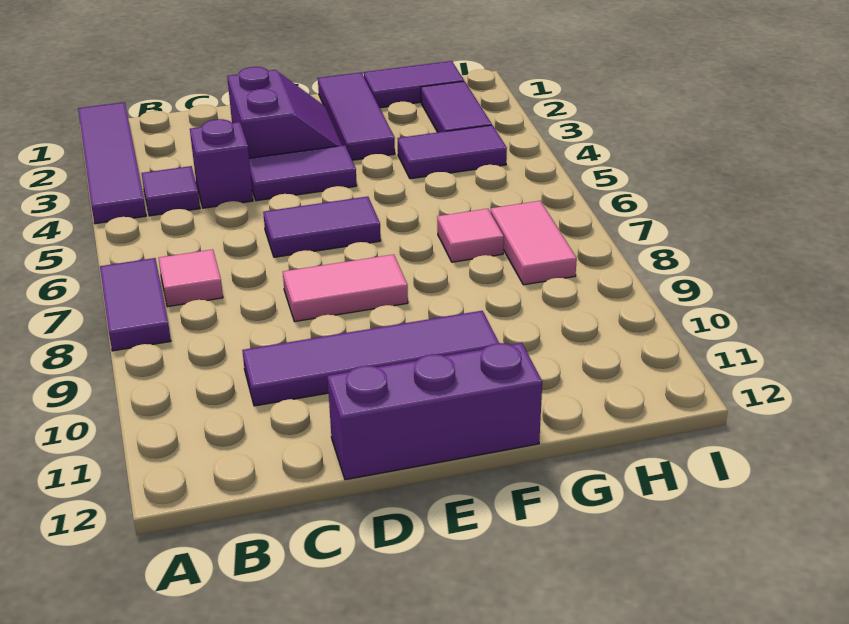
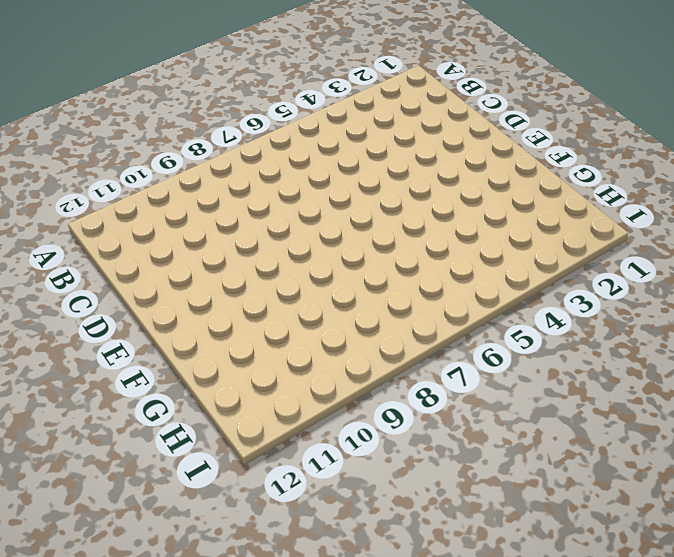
none -> purple 1x4 tile [78,102,146,224]
none -> purple 1x2 tile [100,258,171,351]
none -> purple 1x1 tile [142,166,200,216]

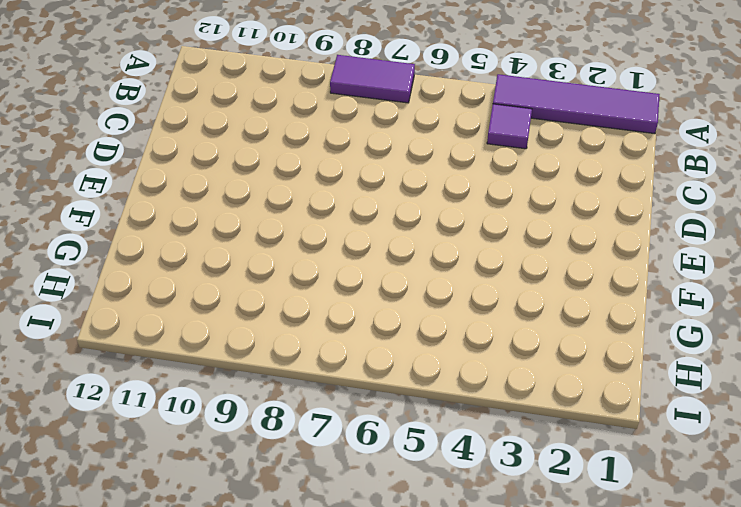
none -> pink 1x1 tile [158,249,223,307]
none -> purple 1x1 brick [190,119,253,208]
none -> purple 1x4 tile [242,311,499,406]

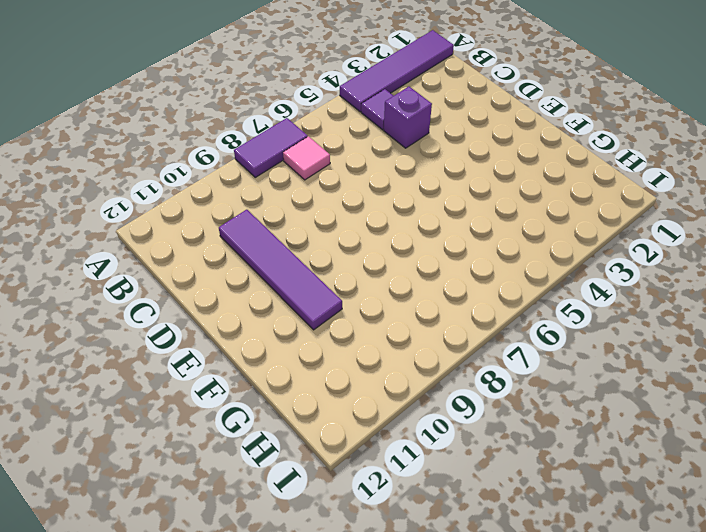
none -> purple 2x2 slope [227,67,342,158]
none -> purple 1x2 tile [249,145,357,201]
none -> purple 1x2 tile [263,197,381,257]

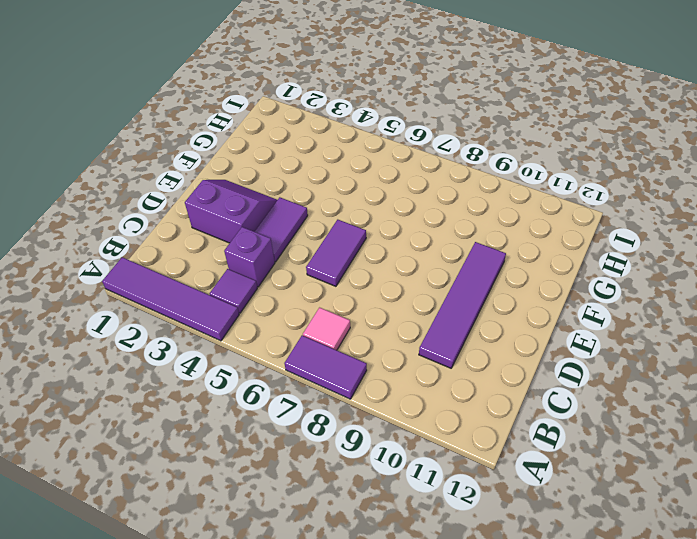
none -> pink 1x2 tile [283,254,408,322]
none -> purple 1x3 brick [328,343,542,480]
none -> purple 1x3 tile [318,72,395,160]

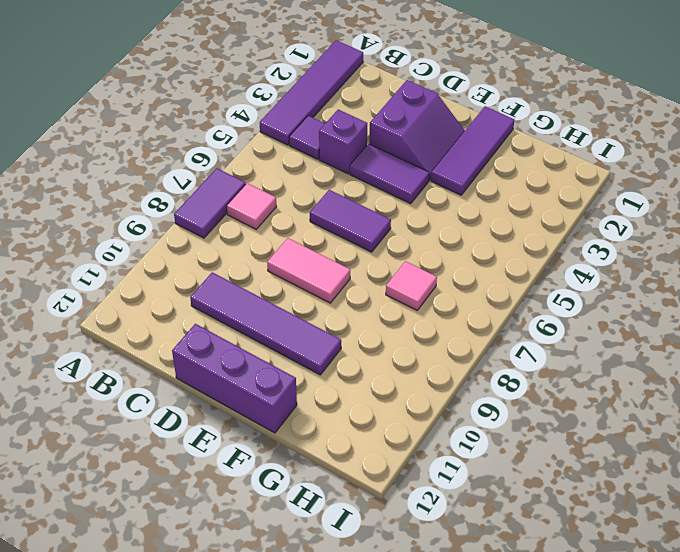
none -> purple 1x2 tile [364,61,464,108]
none -> purple 1x2 tile [398,125,507,179]
none -> purple 1x2 tile [421,81,492,132]

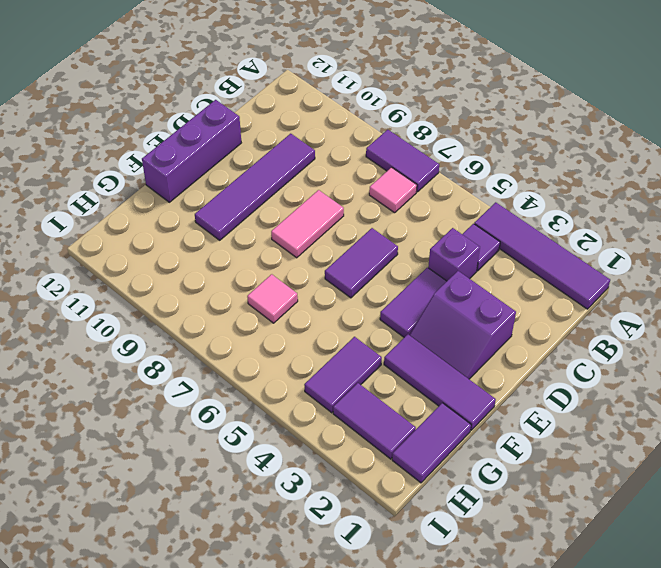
none -> pink 1x2 tile [491,201,577,285]

